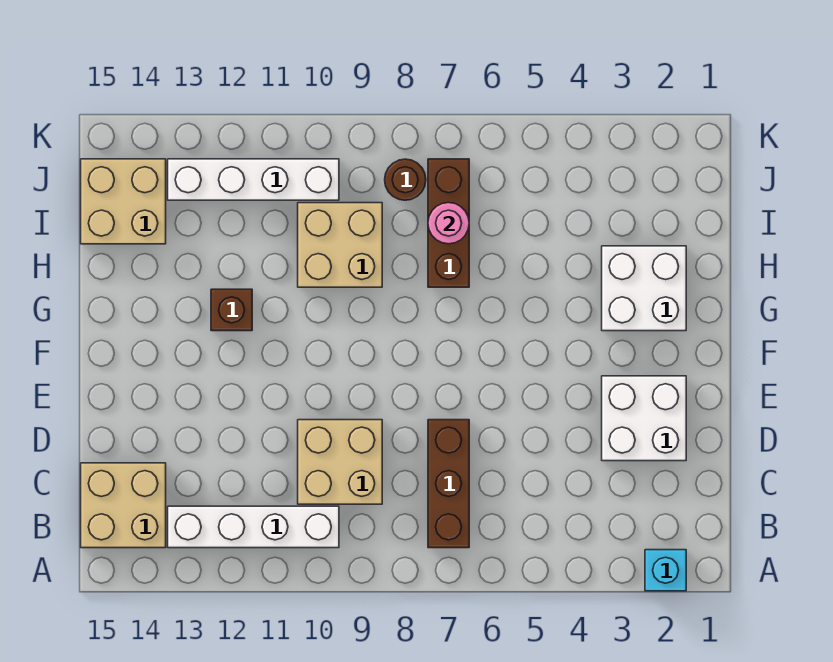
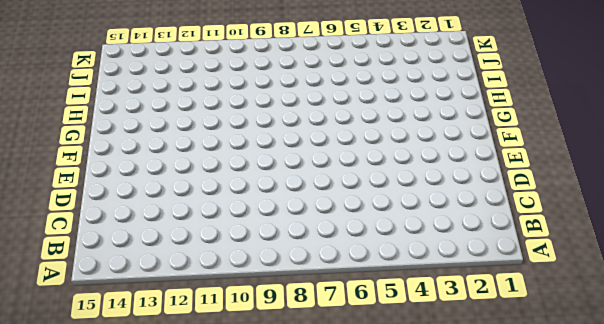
none -> cyan 1x1 brick [645,550,686,591]
none -> brown 1x3 brick [428,420,469,548]
none -> white 1x4 brick [168,506,339,548]

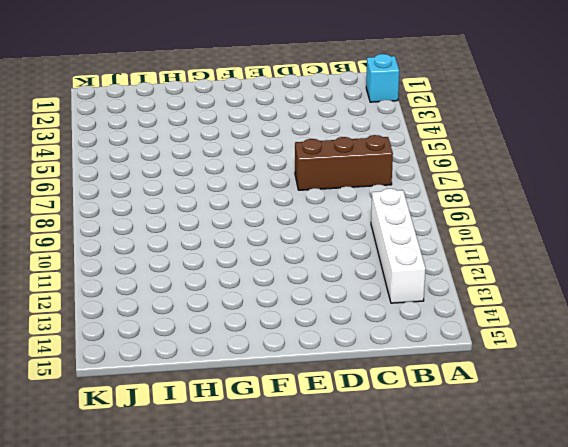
none -> tan 2x2 brick [81,463,166,548]
none -> tan 2x2 brick [298,420,382,504]
none -> white 2x2 brick [602,376,686,461]

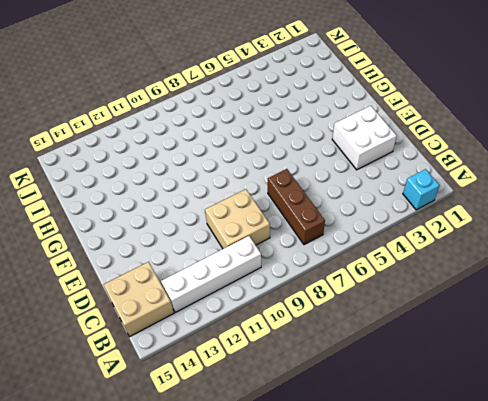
none -> white 2x2 brick [602,246,686,331]
none -> brown 1x1 brick [211,289,252,331]
none -> brown 1x3 brick [428,159,469,287]

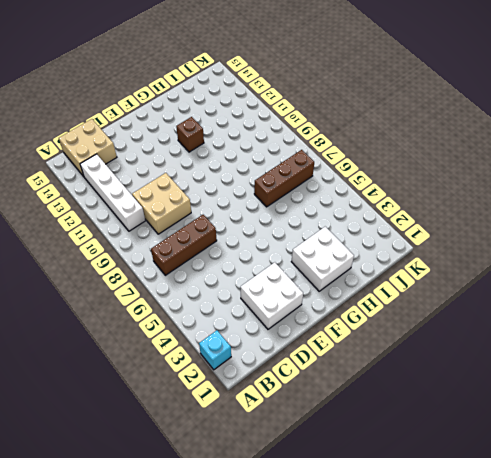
none -> tan 2x2 brick [298,203,382,287]
none -> tan 2x2 brick [81,159,166,244]
none -> brown 1x1 round brick [385,159,426,200]

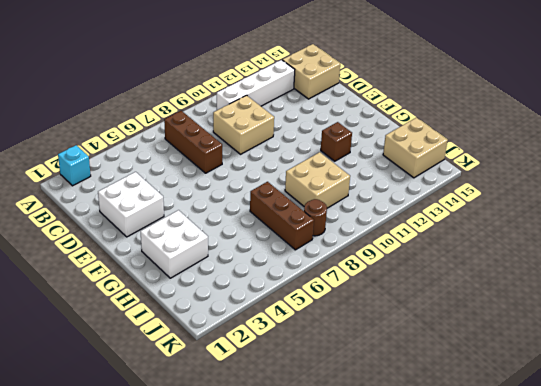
none -> white 1x4 brick [168,159,339,200]
none -> pink 1x1 round brick [428,203,469,244]

